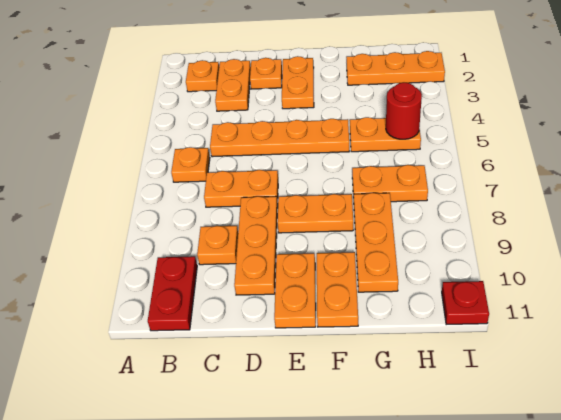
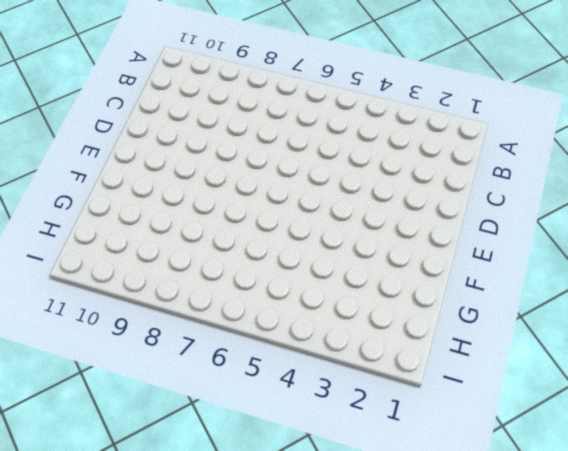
none -> orange 1x1 plate [186,60,219,92]
none -> orange 1x1 plate [171,147,210,182]
none -> red 1x2 plate [148,256,197,331]

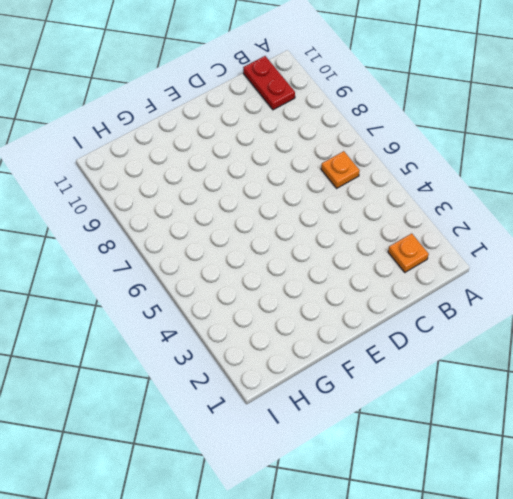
none -> orange 1x2 plate [215,59,251,111]
none -> orange 1x4 plate [210,119,349,157]
none -> orange 1x2 plate [204,170,278,207]

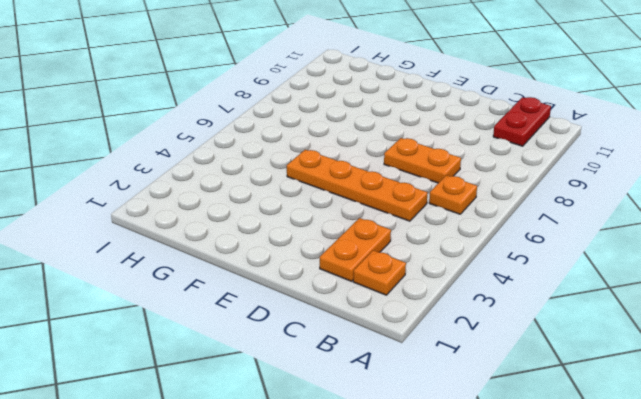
none -> orange 1x1 plate [197,226,238,265]
none -> orange 1x1 plate [250,58,282,89]
none -> orange 1x3 plate [234,196,278,295]

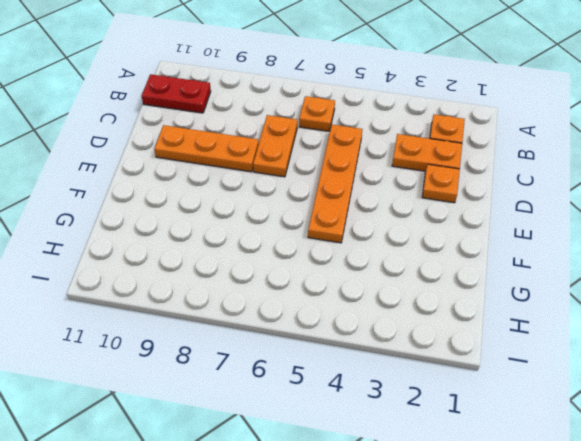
none -> orange 1x1 plate [197,226,238,265]
none -> orange 1x2 plate [282,56,314,109]
none -> orange 1x2 plate [277,194,353,233]

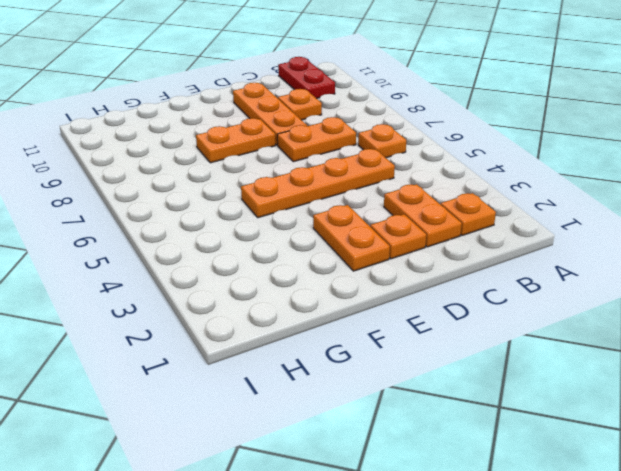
none -> orange 1x2 plate [274,253,316,328]
none -> orange 1x2 plate [317,252,358,327]
none -> orange 1x3 plate [346,51,445,85]

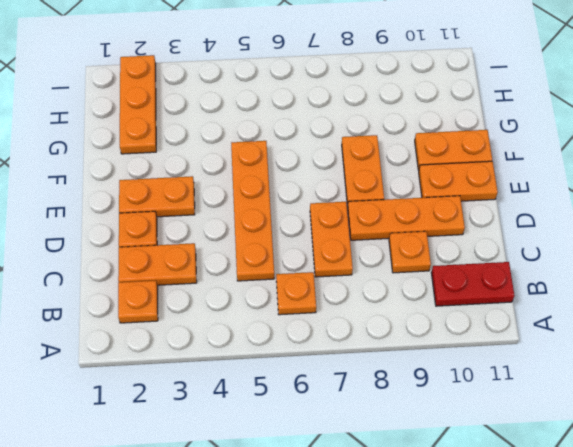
none -> orange 1x2 plate [350,117,421,152]
none -> orange 1x2 plate [352,165,428,202]
none -> orange 1x3 plate [354,193,398,292]

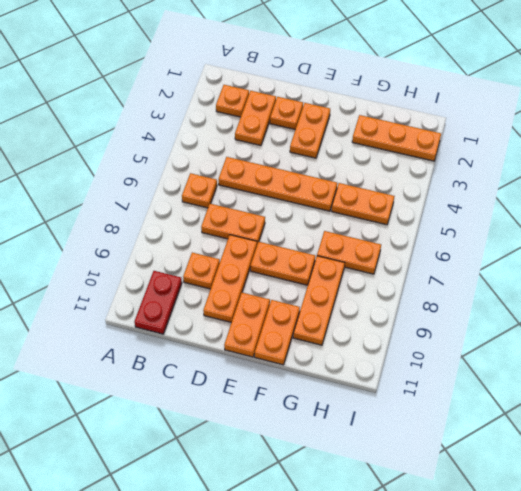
none -> red 1x1 plate [442,281,489,325]
none -> red 1x1 round brick [386,83,422,139]

